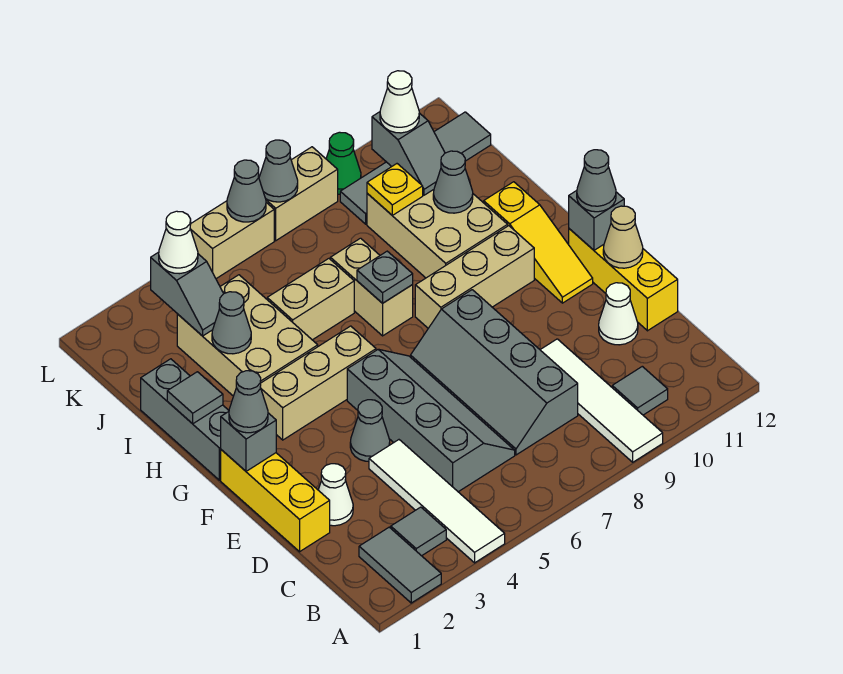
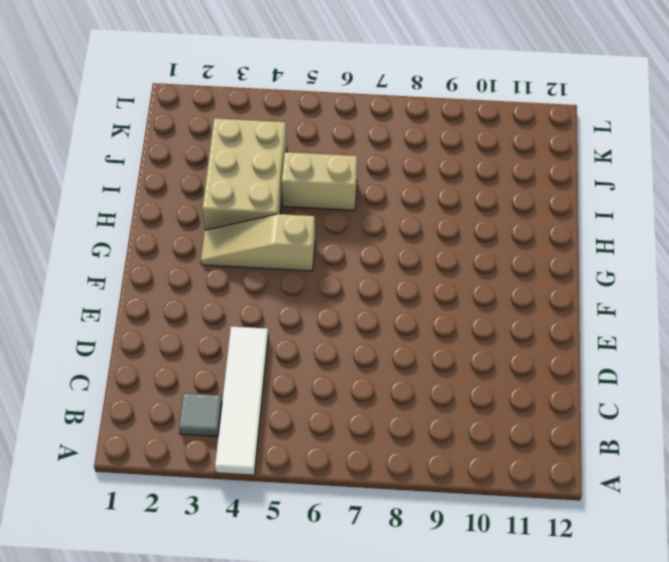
tan 1x3 slope [201,214,315,271] -> tan 1x3 brick [260,326,376,440]
none -> grey 1x2 tile [359,527,441,603]
none -> white 1x4 tile [540,339,663,462]
none -> grey 1x1 tile [612,366,668,415]
none -> grey 2x4 slope [347,349,515,492]

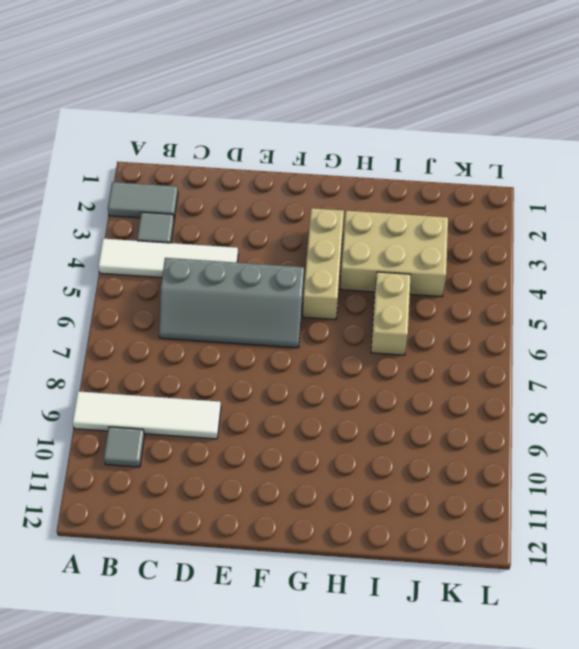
none -> grey 2x4 slope [411,290,578,455]
none -> yellow 1x3 brick [221,450,330,552]
none -> white 1x1 cone [318,464,353,526]
none -> white 1x1 cone [599,283,638,345]

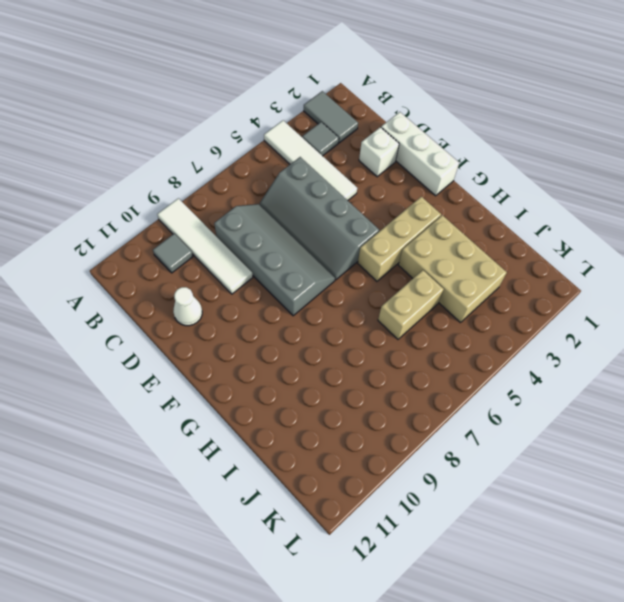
white 1x3 brick [381,112,459,196] -> yellow 1x3 brick [221,450,330,552]
white 1x1 brick [359,127,399,177] -> white 1x1 cone [318,464,353,526]
none -> yellow 1x3 brick [569,229,678,331]
none -> grey 1x1 cone [350,400,390,462]
none -> yellow 1x3 slope [484,182,593,303]
none -> grey 1x3 brick [141,359,229,480]

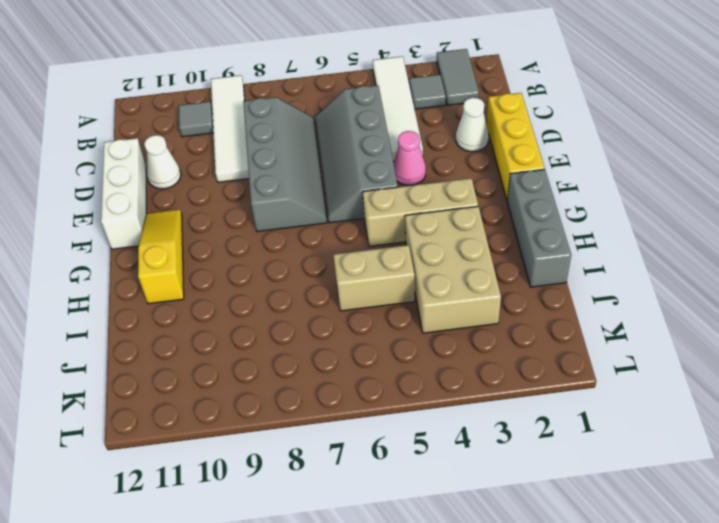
white 1x3 brick [101,138,146,249] -> yellow 1x3 brick [569,229,678,331]
pink 1x1 cone [394,131,426,185] -> grey 1x1 cone [350,400,390,462]
none -> tan 1x3 brick [415,226,534,328]
none -> tan 1x2 brick [330,238,413,336]
none -> tan 2x3 brick [367,190,508,278]
none -> grey 1x4 tile [340,112,491,224]

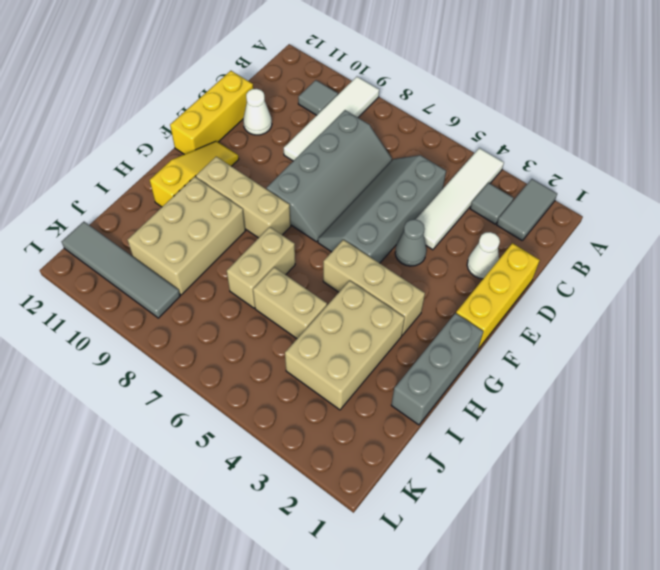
none -> tan 1x2 brick [190,201,274,279]
none -> tan 1x2 brick [266,147,338,241]
none -> green 1x1 cone [326,132,361,194]
none -> tan 1x1 cone [603,206,643,268]

